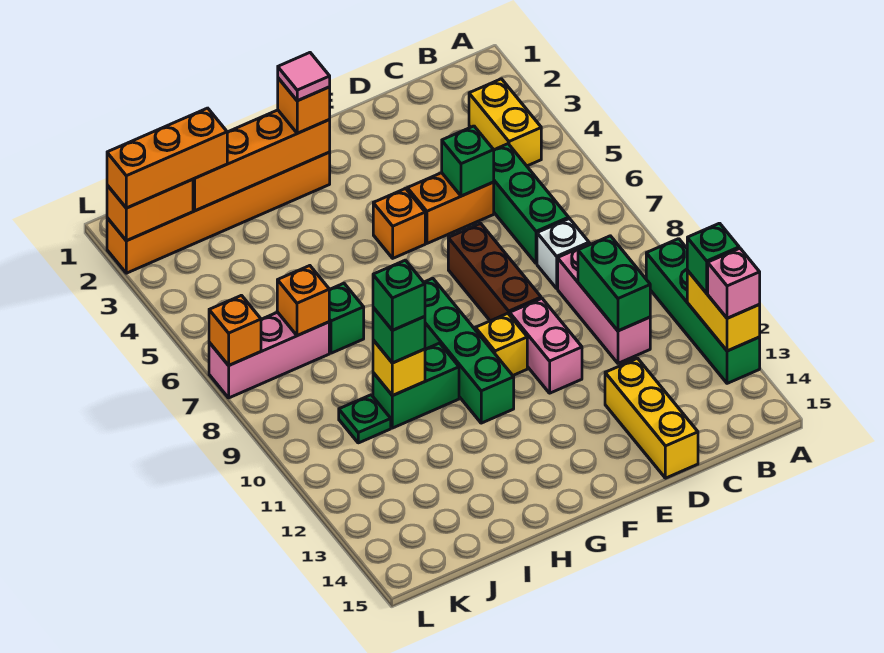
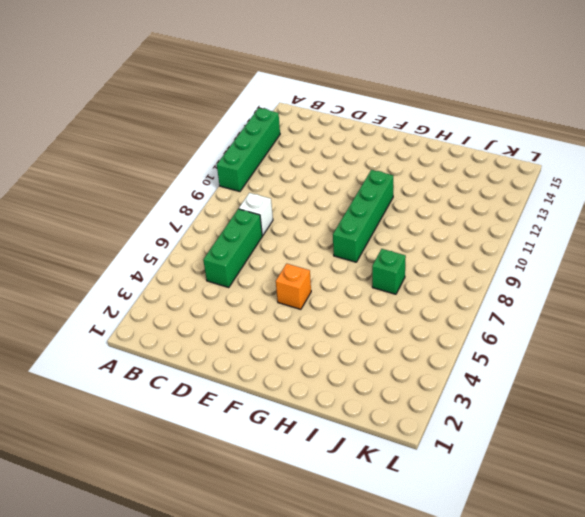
none -> yellow 1x2 brick [469,79,541,166]
none -> pink 1x3 brick [558,244,650,363]
none -> orange 1x2 brick [407,173,494,243]
none -> yellow 1x3 brick [605,358,698,478]

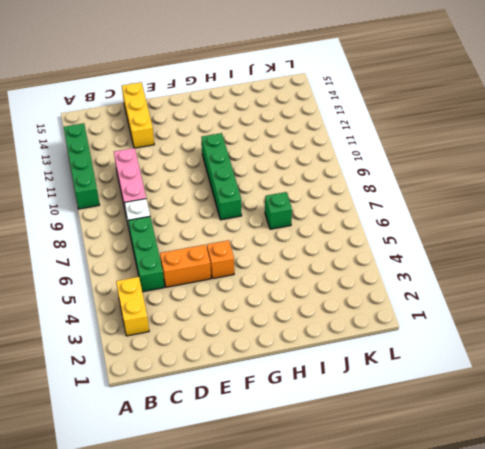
none -> brown 1x3 brick [448,223,541,321]
none -> pink 1x2 brick [510,299,582,393]
none -> yellow 1x1 brick [475,313,527,375]
none -> orange 1x6 brick [107,152,330,273]

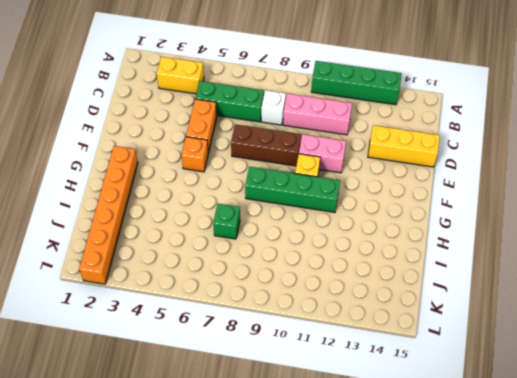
none -> green 1x2 brick [373,343,459,428]
none -> pink 1x3 brick [209,312,329,398]
none -> green 1x1 plate [339,395,391,443]
none -> yellow 1x2 brick [687,270,760,351]

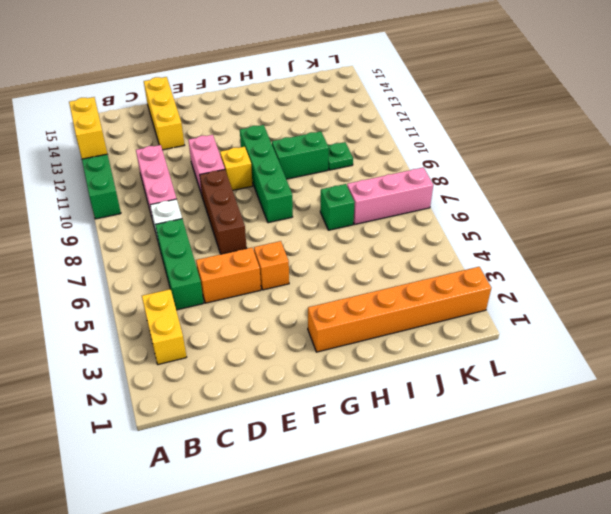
none -> green 1x2 brick [578,236,650,331]
none -> green 1x1 brick [442,126,494,196]
none -> orange 1x4 brick [193,110,330,211]
none -> yellow 1x1 brick [373,340,425,396]

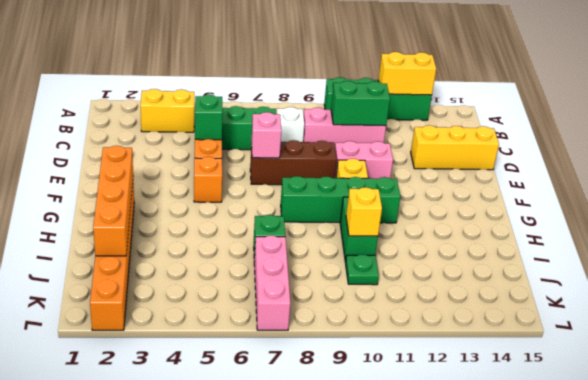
pink 1x1 brick [252,112,281,158] -> pink 1x1 brick moved to [708,248,760,318]
none -> orange 1x1 brick [277,266,329,336]
none -> orange 1x2 brick [107,179,193,241]
none -> orange 1x1 brick [209,295,261,365]
none -> green 1x1 brick [687,223,739,293]

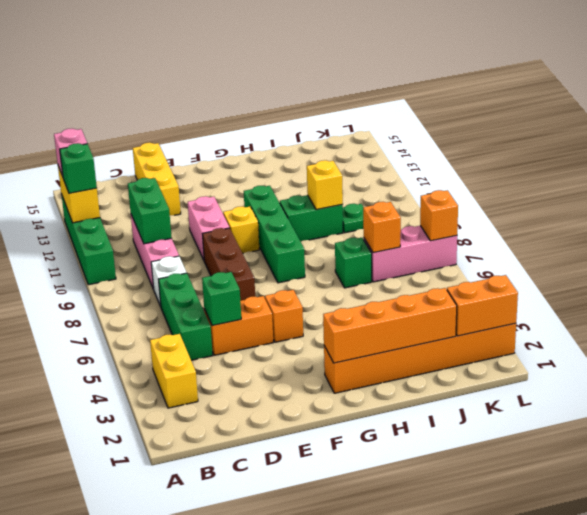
none -> orange 1x1 brick [278,78,330,133]
none -> green 1x1 brick [373,307,425,363]
none -> orange 1x3 brick [107,108,227,208]
none -> pink 1x1 tile [278,53,330,101]

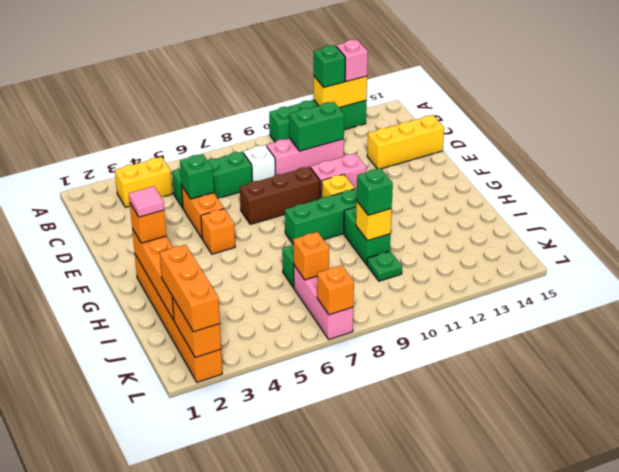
none -> green 1x1 brick [373,260,425,330]

